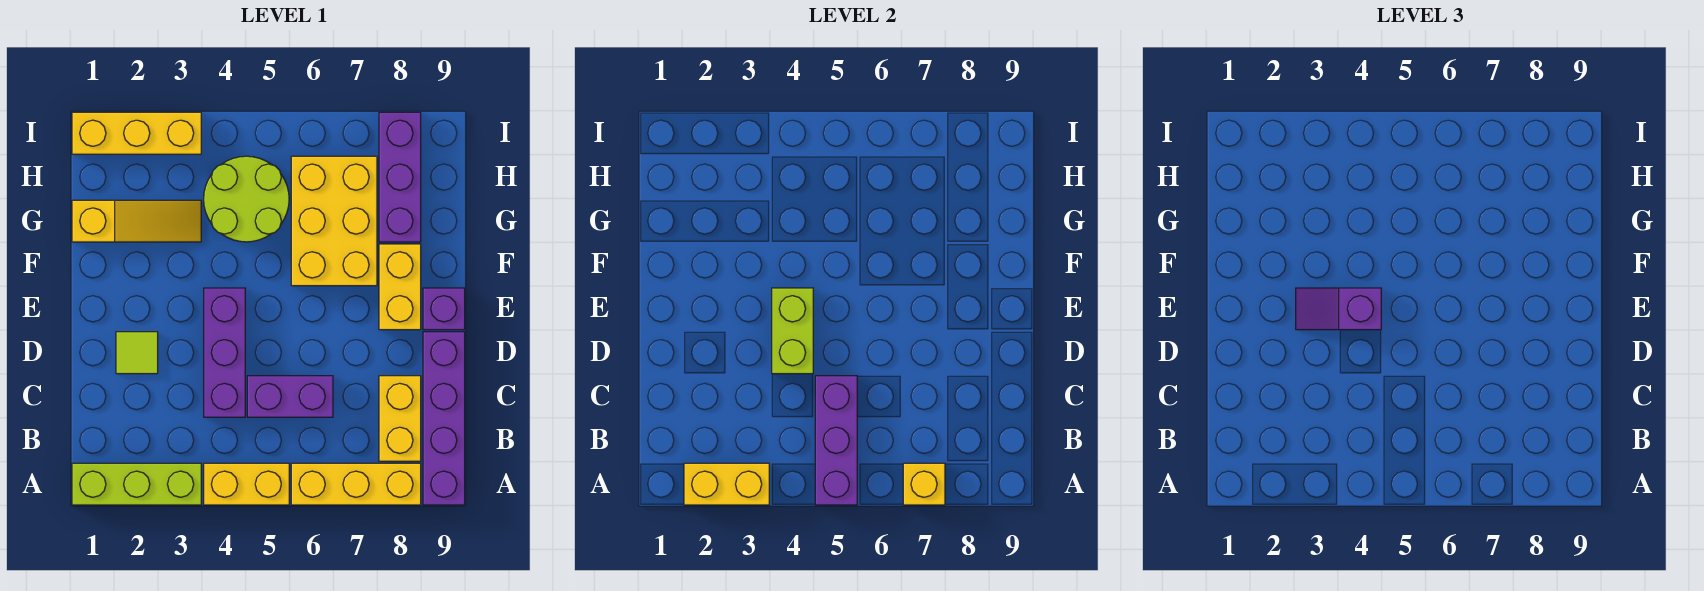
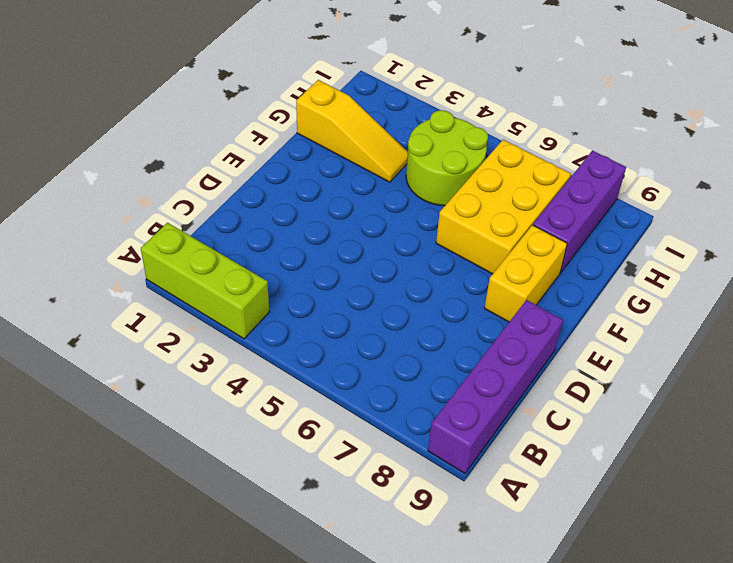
none -> yellow 1x2 brick [204,463,289,505]
none -> yellow 1x3 brick [291,463,421,505]
none -> yellow 1x2 brick [379,376,421,461]

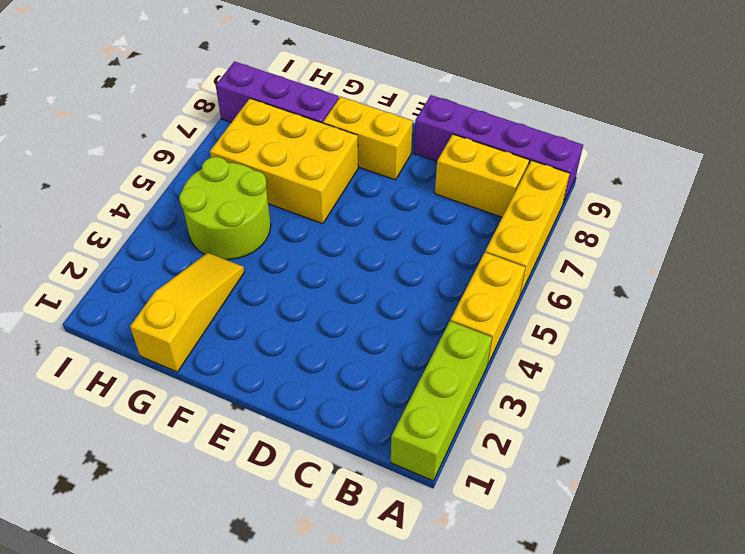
none -> purple 1x3 brick [204,288,245,417]
none -> purple 1x2 brick [247,376,333,417]
none -> lime 1x1 tile [116,332,158,374]

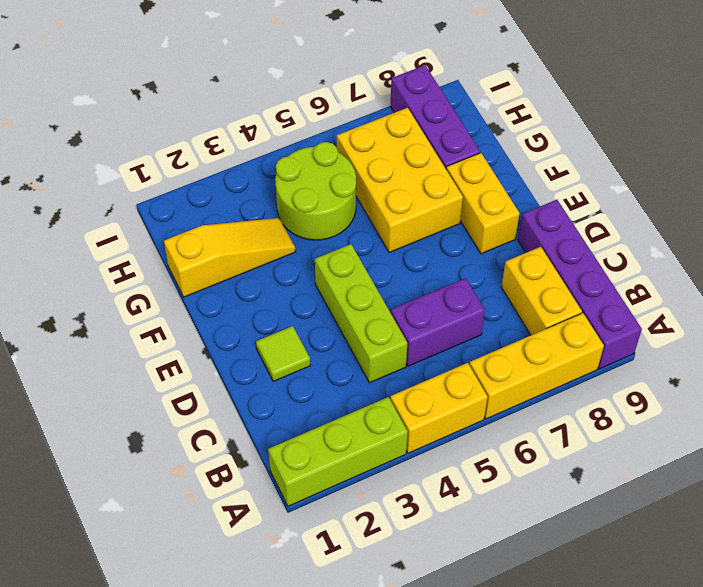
lime 1x3 brick [315,244,407,383] -> purple 1x3 brick [204,288,245,417]
none -> purple 1x1 brick [423,288,465,330]
none -> yellow 1x3 brick [72,112,201,154]
none -> yellow 1x2 brick [684,463,769,505]

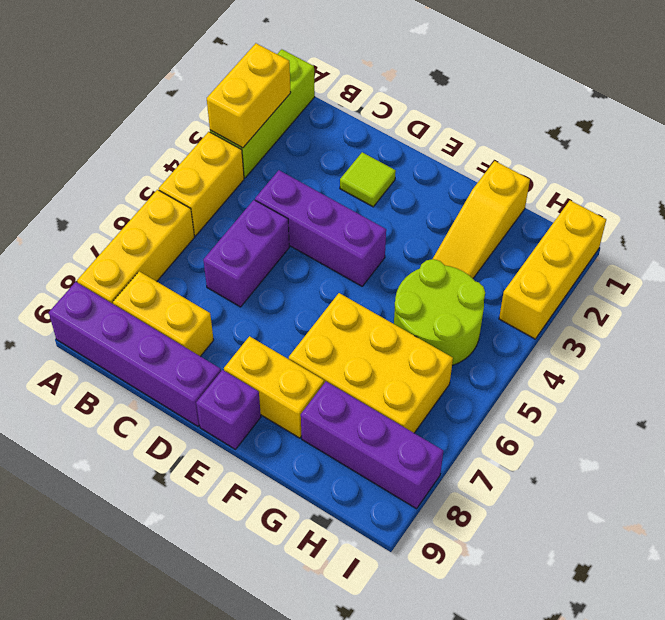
none -> purple 1x3 brick [815,376,857,505]
none -> yellow 1x1 brick [903,463,945,505]
none -> lime 1x2 brick [772,288,813,374]

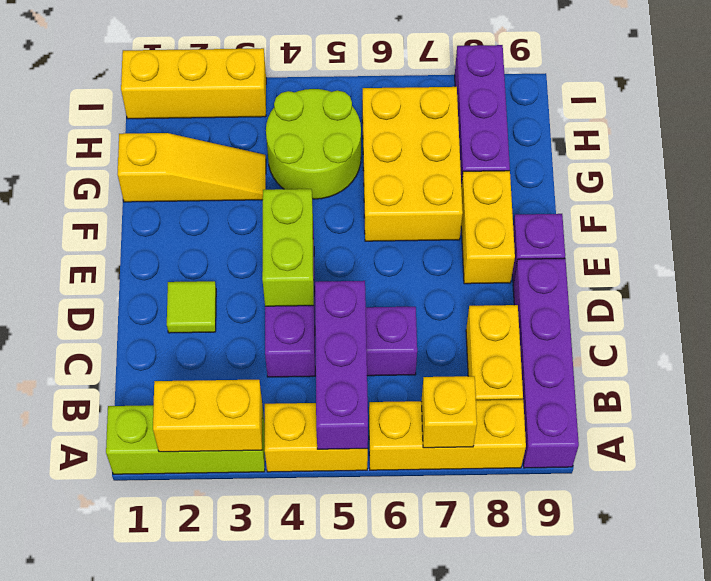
none -> purple 1x2 slope [1296,288,1381,330]

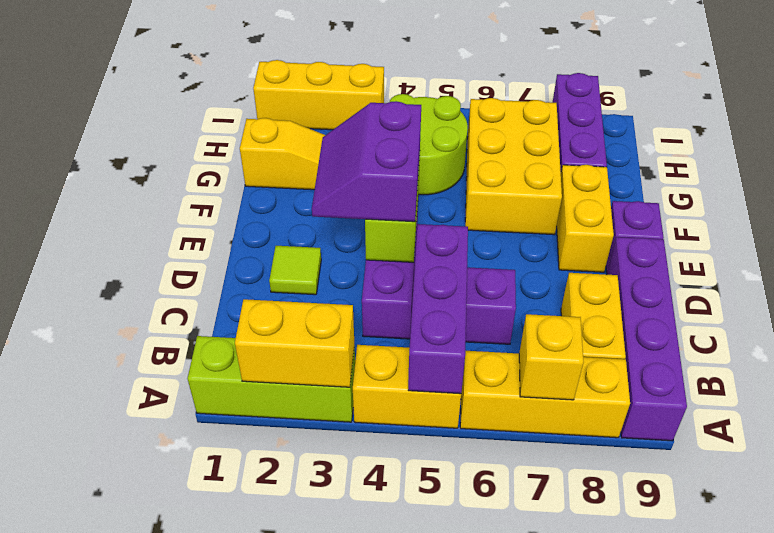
purple 2x2 slope [312,101,421,222] -> purple 1x2 slope [1296,288,1381,330]

